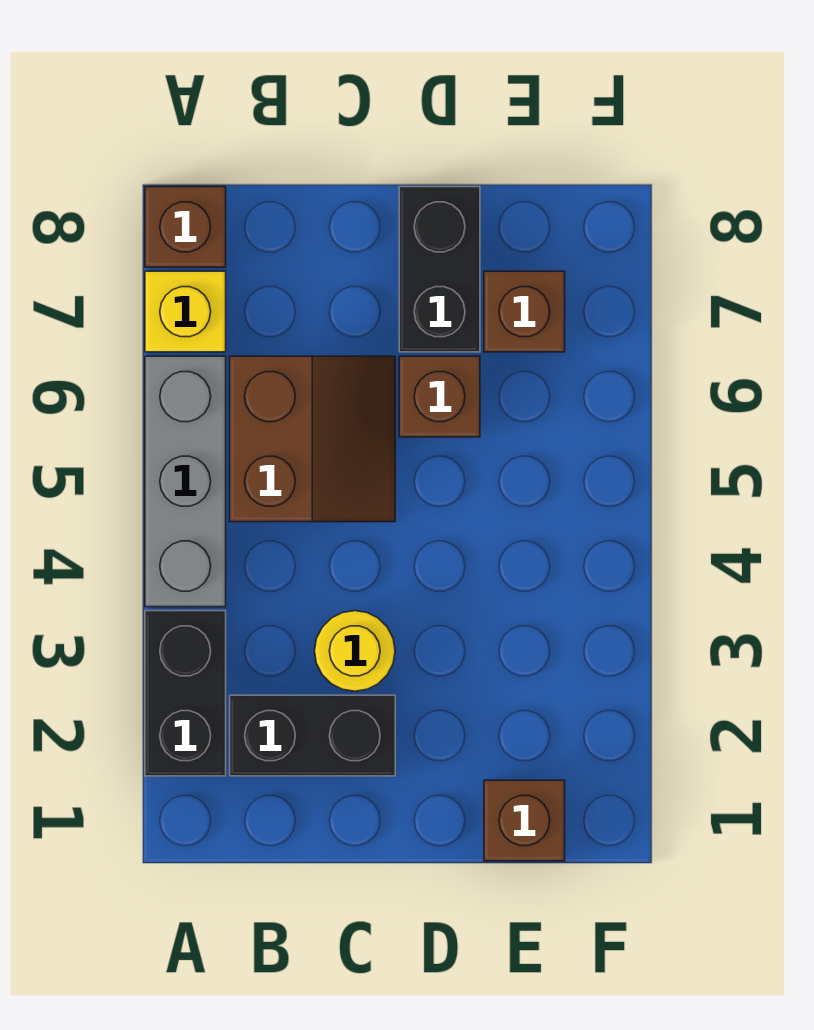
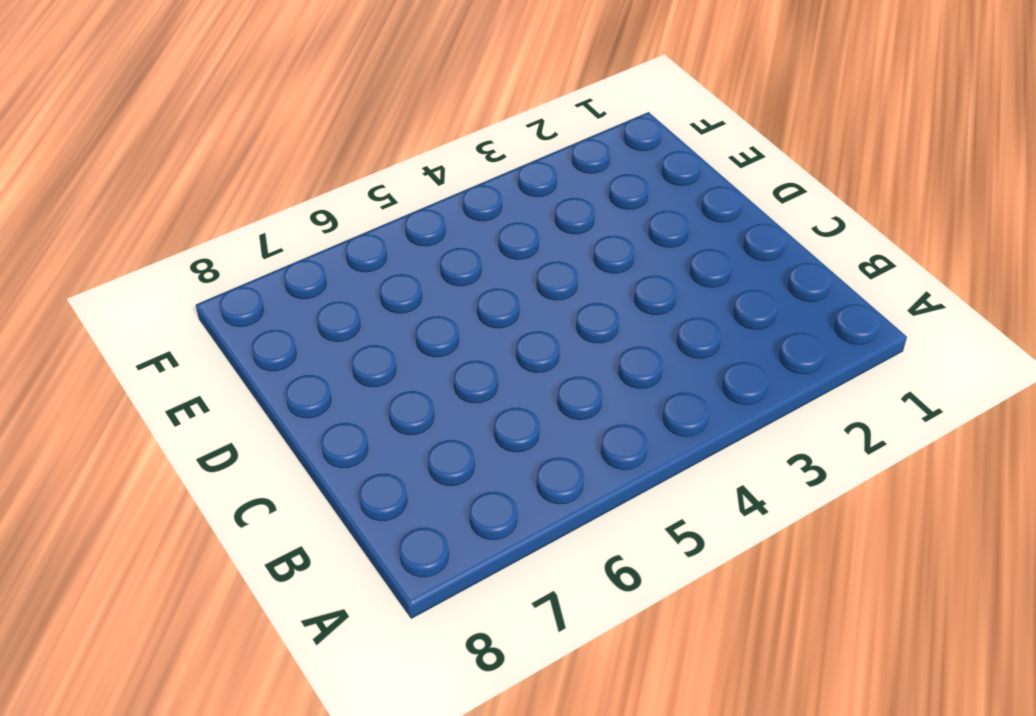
none -> black 1x2 brick [145,611,226,776]
none -> grey 1x3 brick [145,356,226,607]

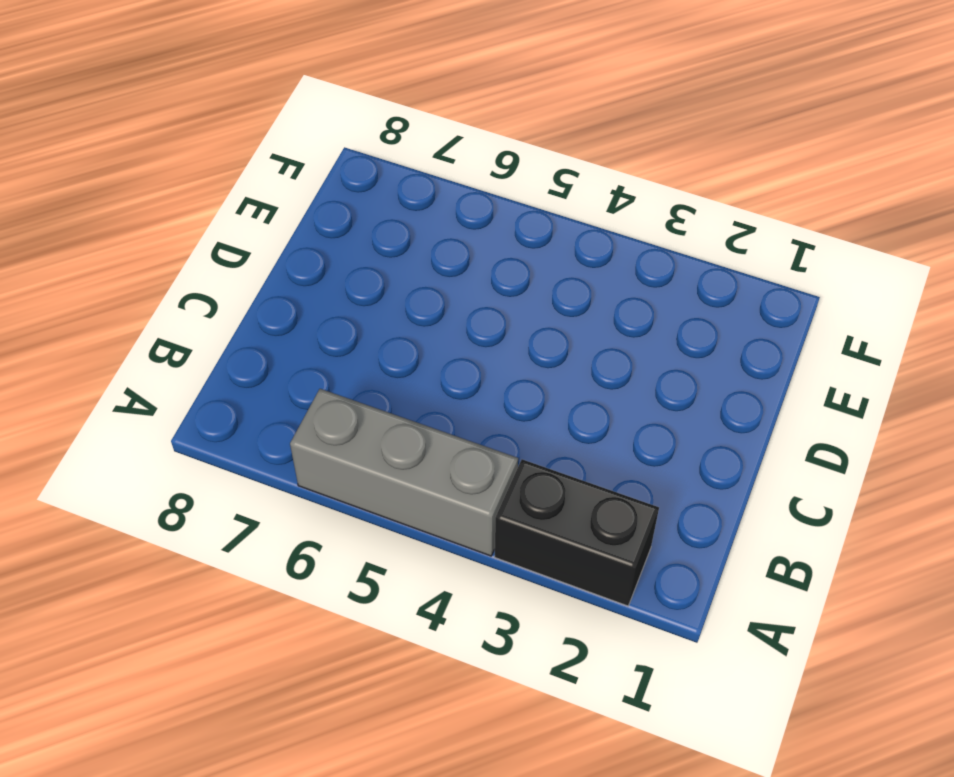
none -> yellow 1x1 brick [145,271,226,352]
none -> brown 1x1 brick [145,187,226,267]

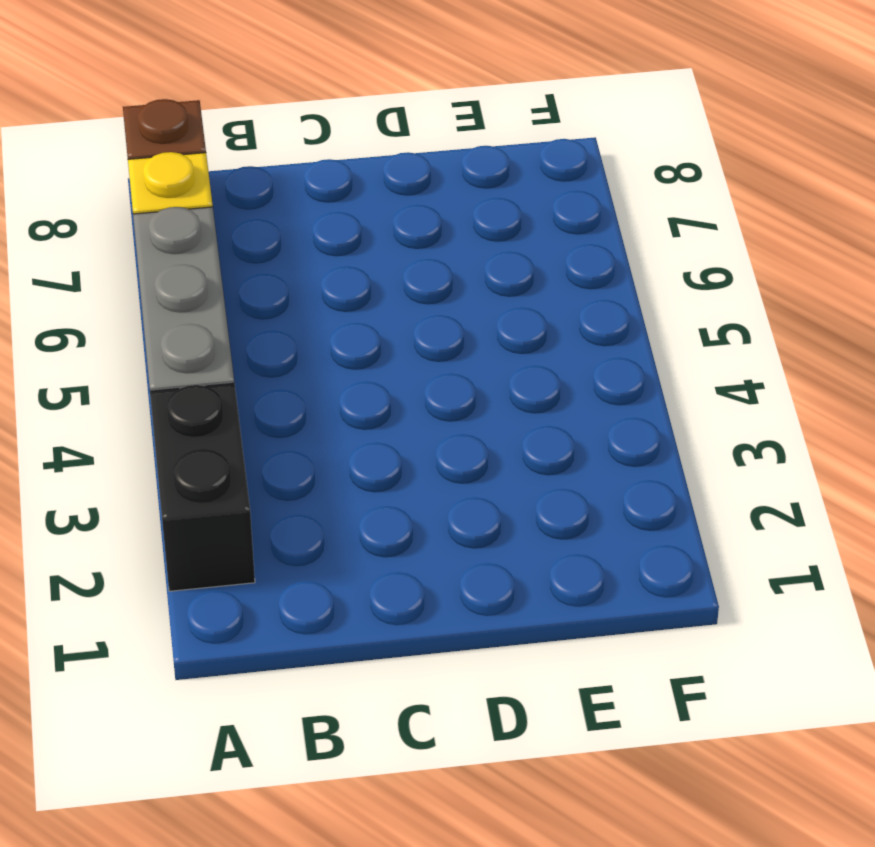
none -> black 1x2 brick [230,695,395,776]
none -> brown 2x2 slope [230,356,395,522]

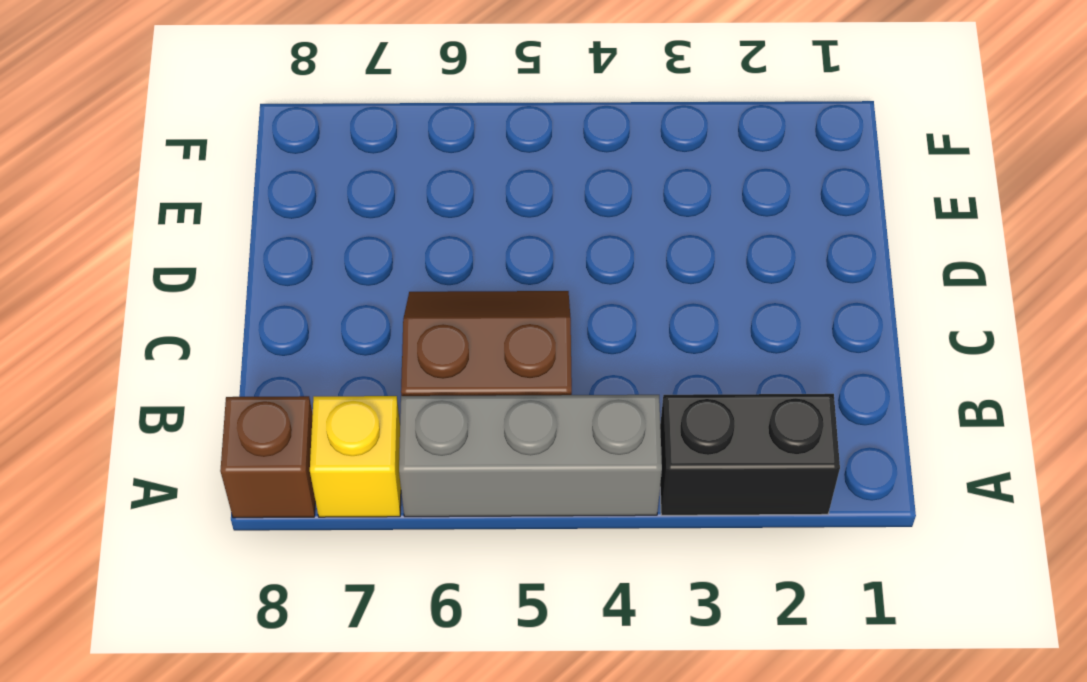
none -> black 1x2 brick [230,695,395,776]
none -> yellow 1x1 round brick [315,611,395,691]

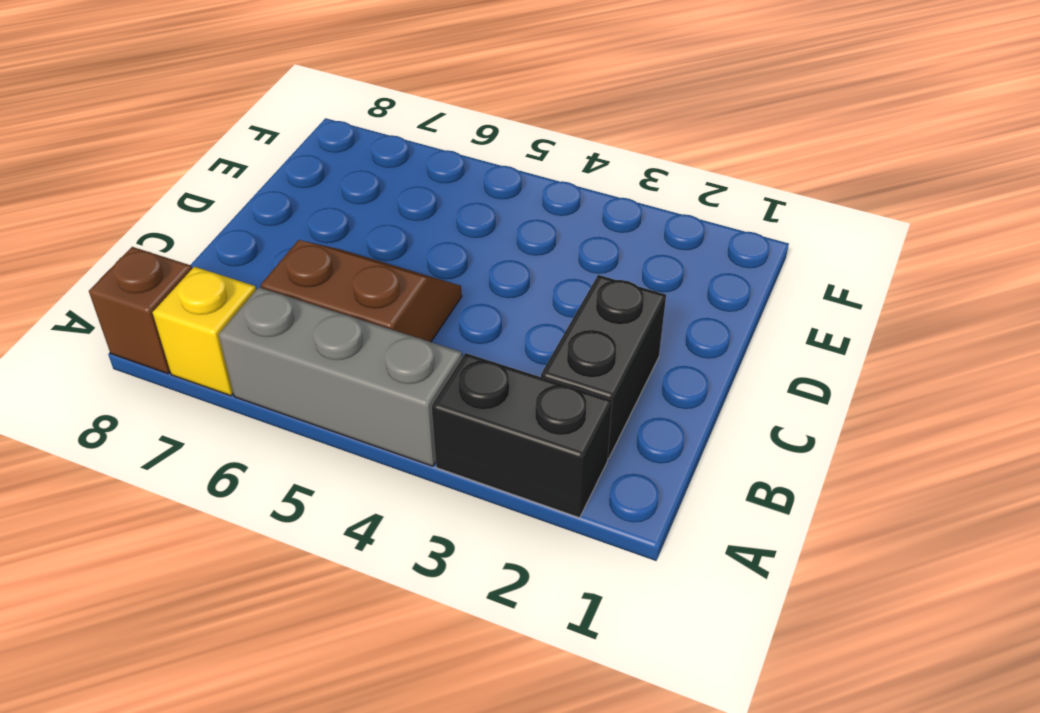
none -> yellow 1x1 round brick [315,611,395,691]
none -> brown 1x1 brick [399,356,480,437]

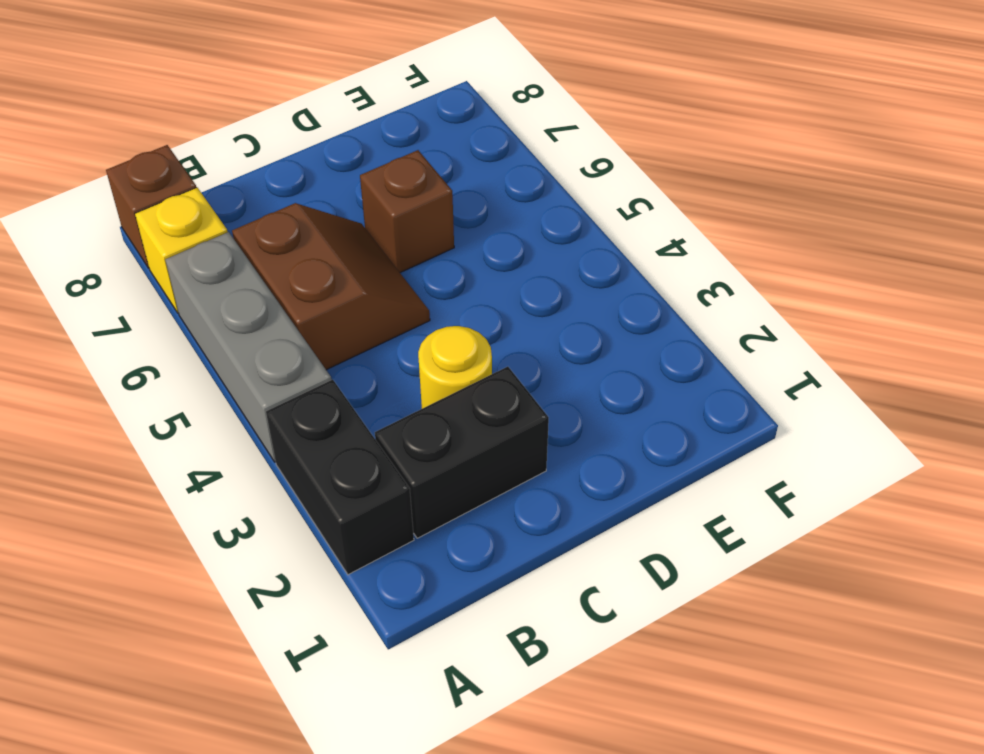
none -> black 1x2 brick [399,187,480,352]
none -> brown 1x1 brick [484,780,565,861]

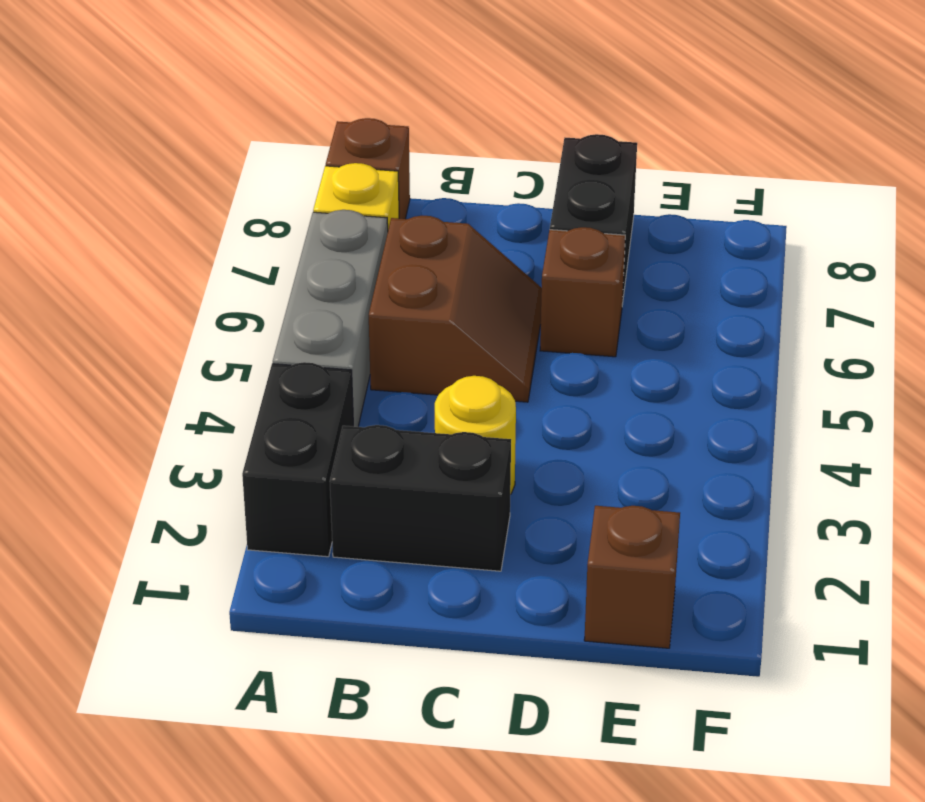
none -> brown 1x1 brick [484,271,565,352]

